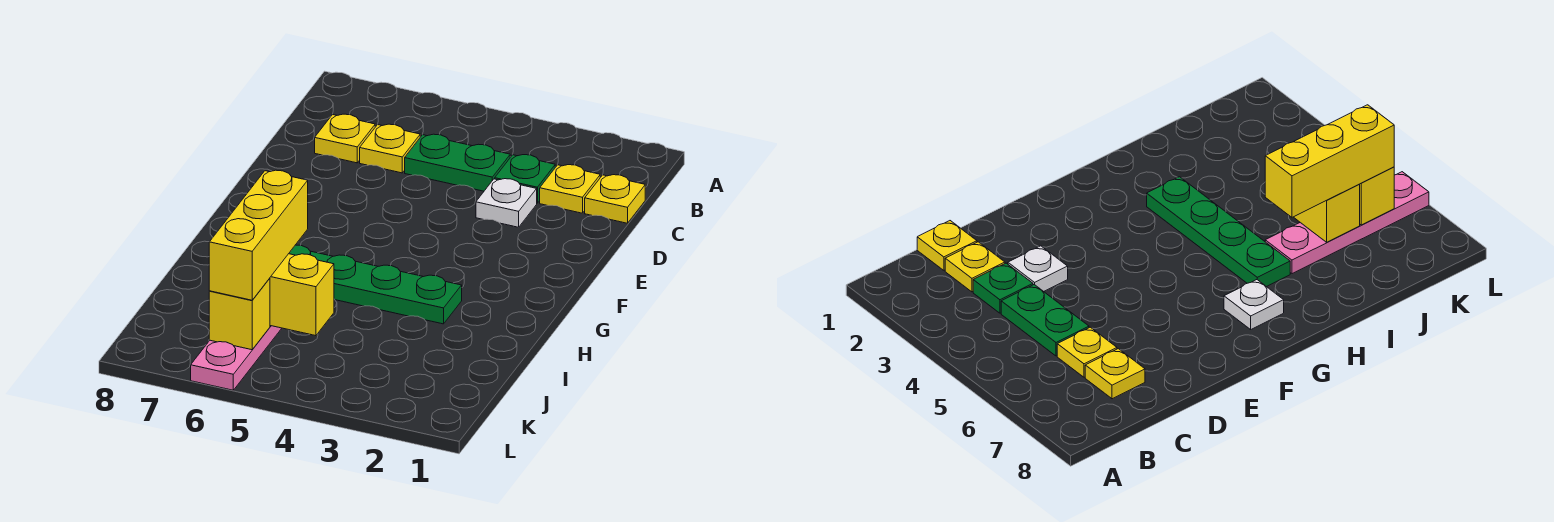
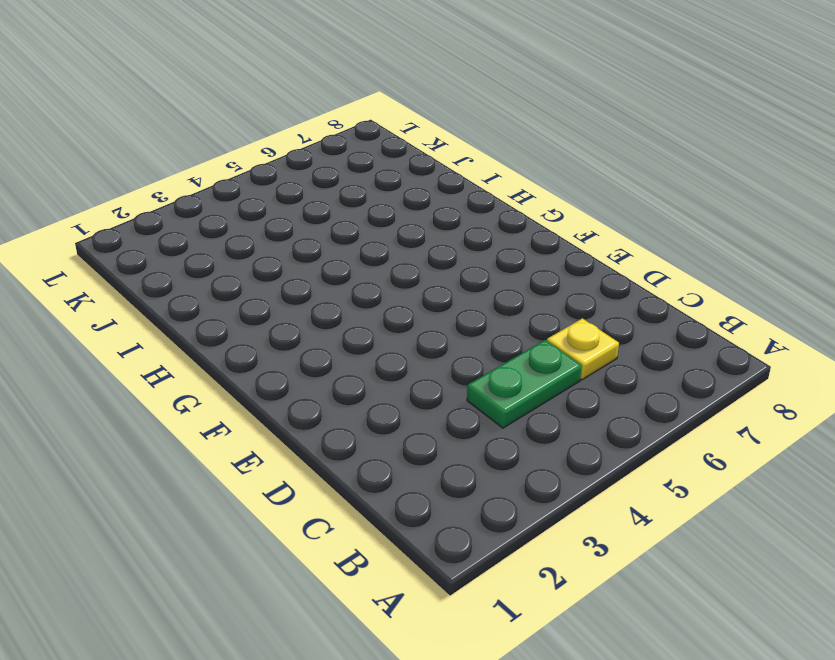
none -> yellow 1x1 plate [585,175,645,223]
none -> yellow 1x1 plate [540,165,600,213]
none -> green 1x1 plate [495,155,555,203]

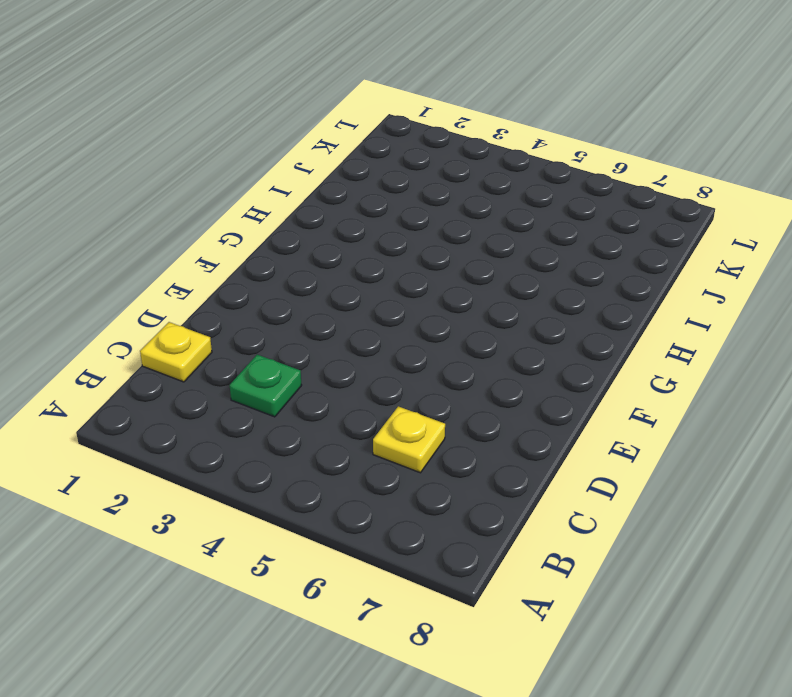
none -> yellow 1x1 plate [540,165,600,213]
none -> green 1x2 plate [405,134,510,191]
none -> yellow 1x1 plate [315,114,375,163]

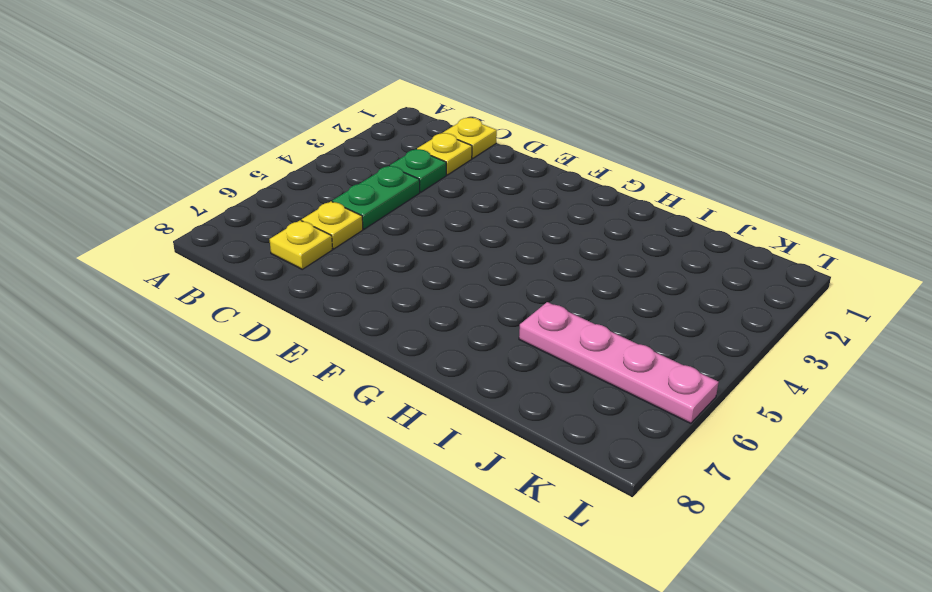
none -> white 1x1 plate [476,179,537,227]
none -> white 1x1 plate [1224,280,1284,329]
none -> green 1x4 plate [289,245,462,324]

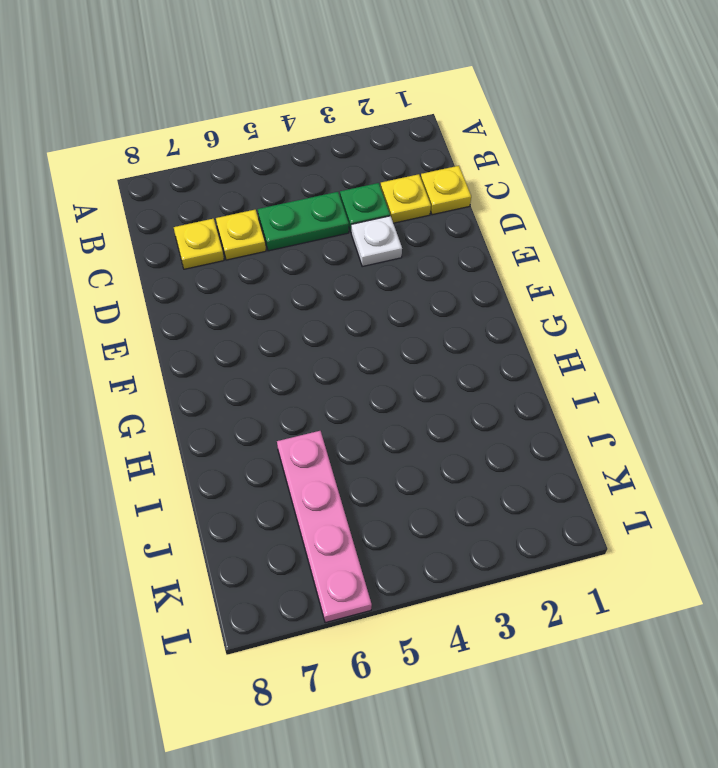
none -> white 1x1 plate [1224,280,1284,329]
none -> green 1x4 plate [289,245,462,324]
none -> yellow 1x2 brick [270,254,334,336]

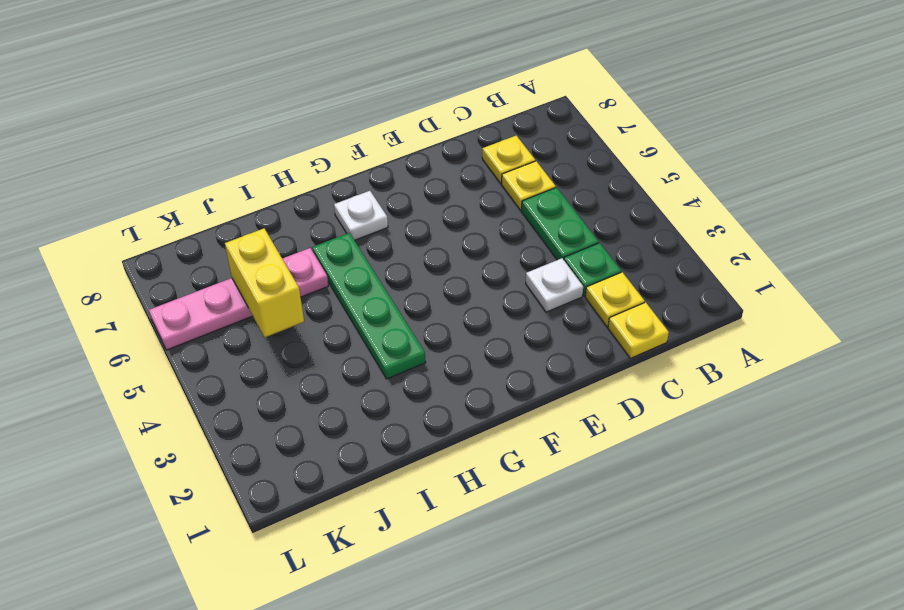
none -> yellow 1x1 brick [209,278,270,350]
none -> yellow 1x3 brick [209,170,308,300]

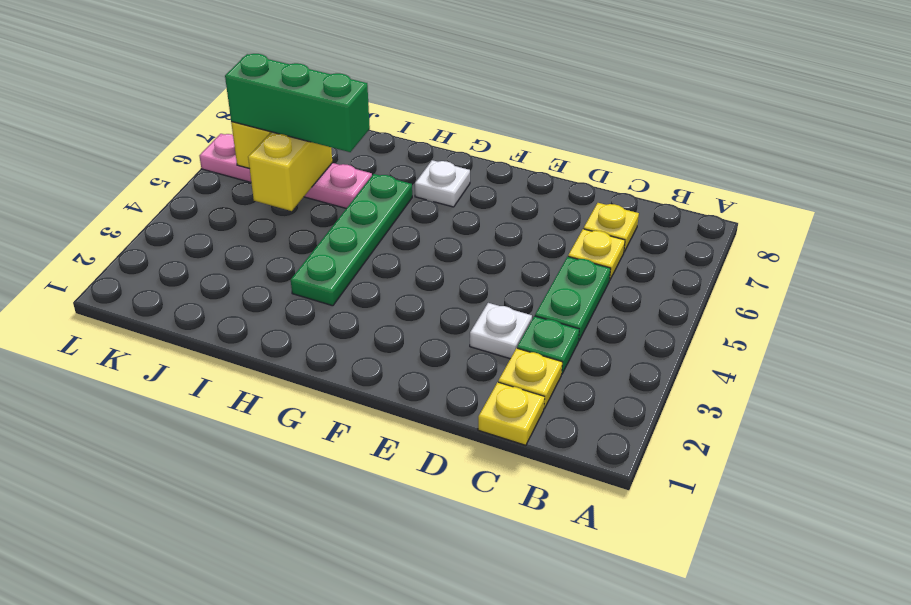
green 1x3 brick [225,54,370,152] -> yellow 1x3 brick [209,170,308,300]

